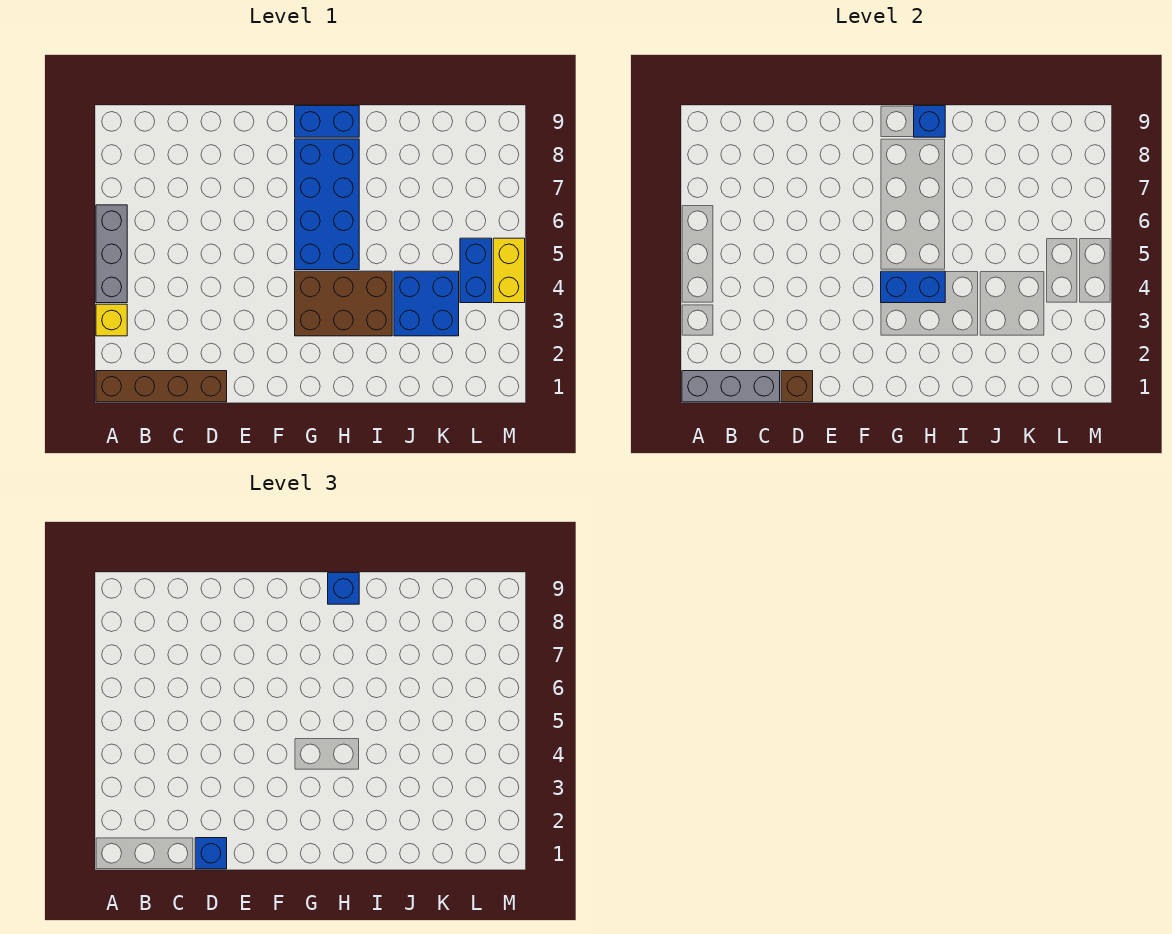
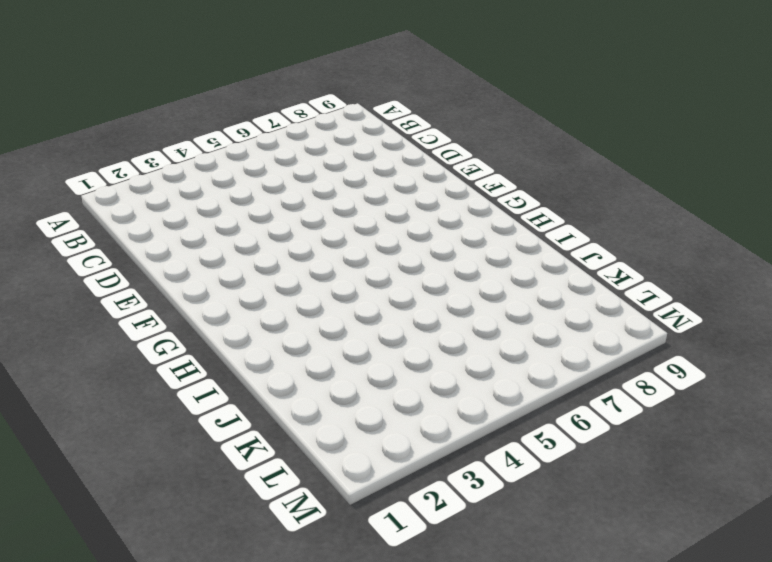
none -> brown 1x4 brick [96,371,227,402]
none -> yellow 1x1 brick [96,304,127,336]
none -> grey 1x3 brick [96,205,127,303]

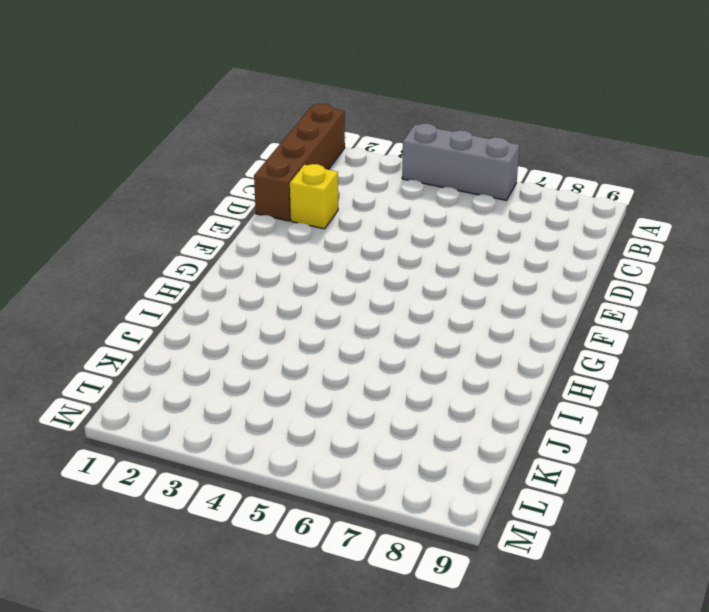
yellow 1x1 brick [290,164,338,229] -> yellow 1x1 brick moved to [96,304,127,336]
none -> brown 2x3 brick [295,271,392,336]
none -> blue 2x4 brick [295,139,359,270]
none -> blue 1x2 brick [295,106,359,137]

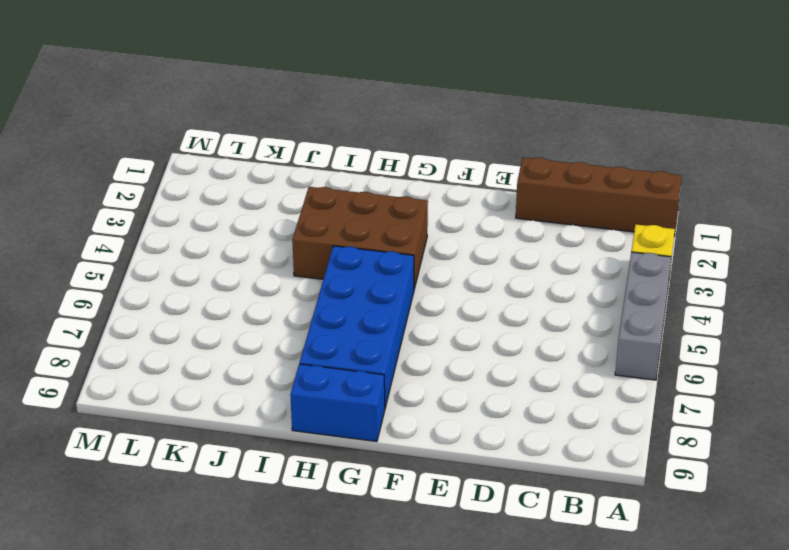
none -> blue 2x2 brick [394,271,459,336]
none -> blue 1x2 brick [460,238,492,303]
none -> yellow 1x2 brick [493,238,525,303]

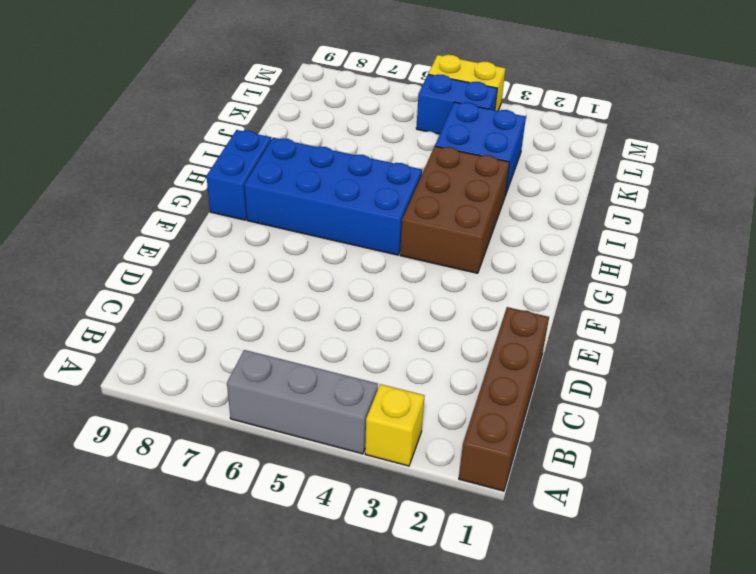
none -> grey 1x3 brick [682,371,780,402]
none -> brown 1x1 brick [781,371,813,402]
none -> blue 1x2 brick [881,271,945,303]

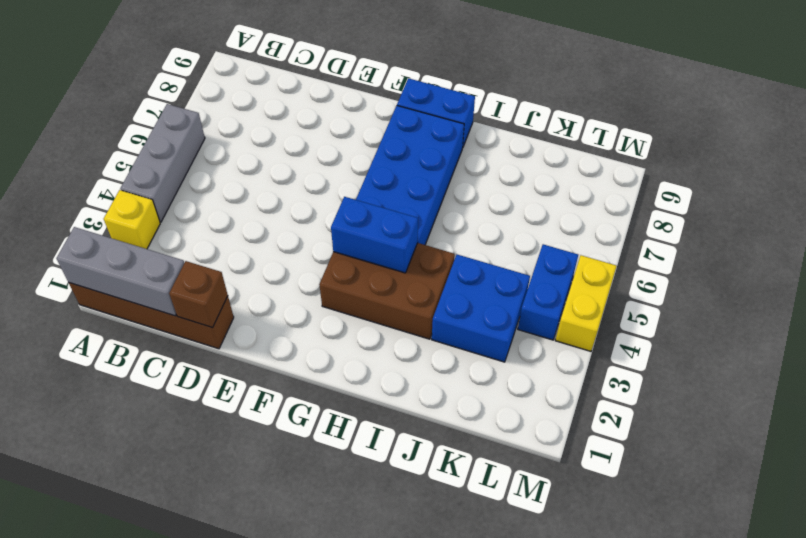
none -> blue 1x1 brick [914,106,945,137]
none -> blue 1x1 brick [195,838,227,869]
none -> blue 1x1 brick [328,573,359,604]

